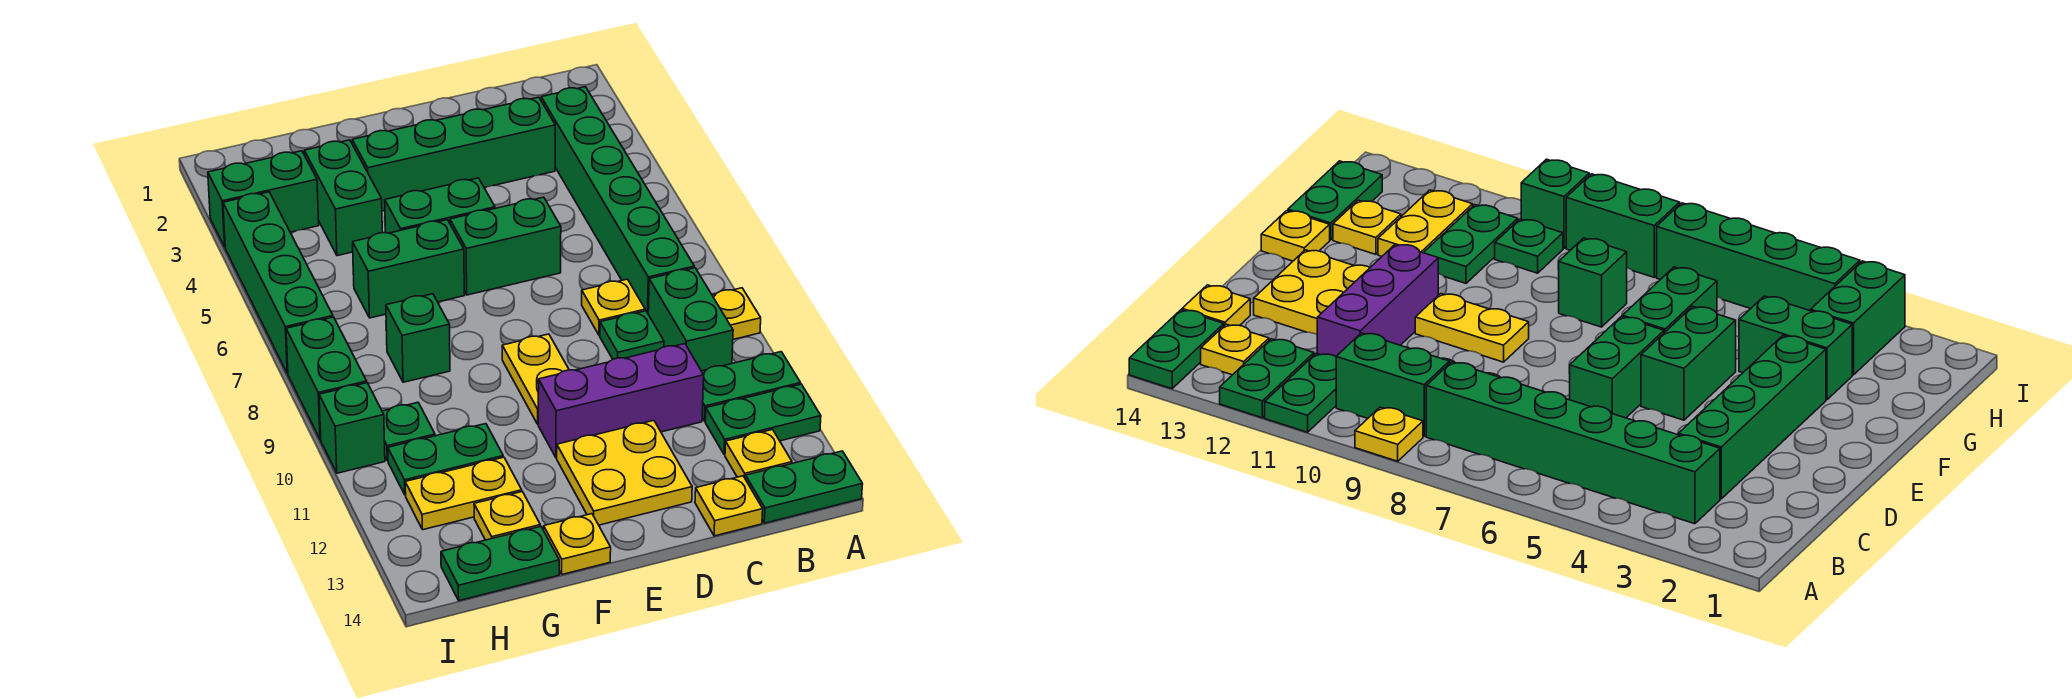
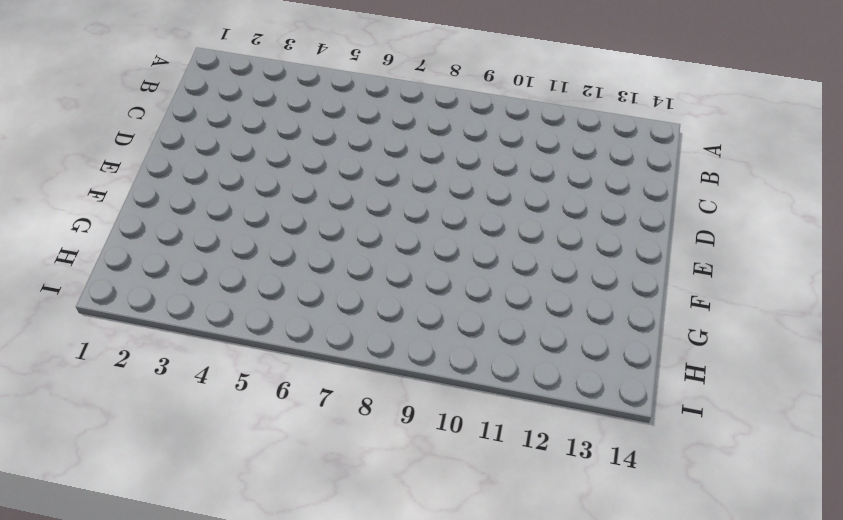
none -> yellow 1x1 plate [712,288,761,339]
none -> green 1x2 plate [702,352,801,421]
none -> green 1x2 plate [705,384,821,455]

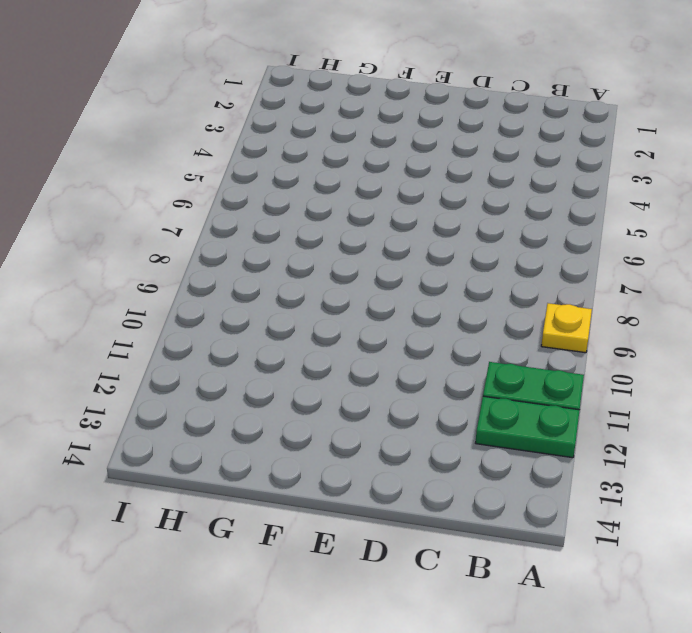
none -> green 1x2 plate [745,451,862,523]
none -> green 1x6 brick [541,87,694,313]
none -> green 1x2 brick [648,268,733,371]

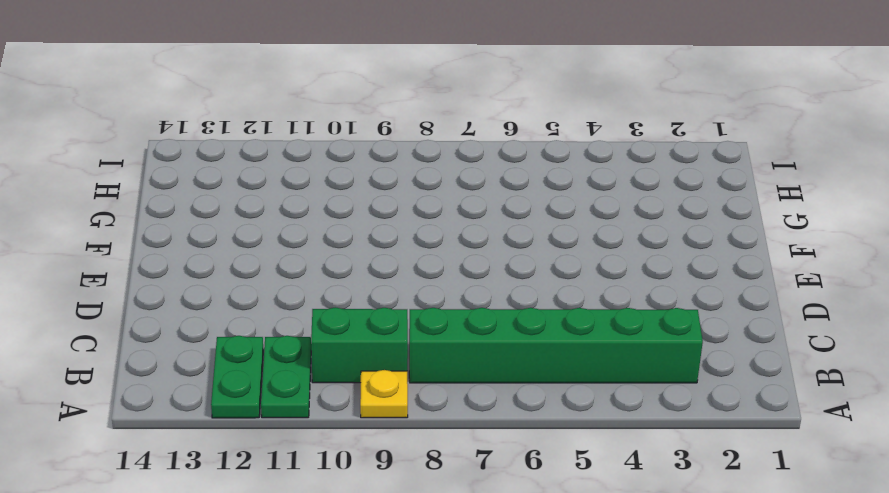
none -> green 1x2 plate [745,451,862,523]
none -> yellow 1x1 plate [725,430,792,479]
none -> green 1x4 brick [352,97,555,211]

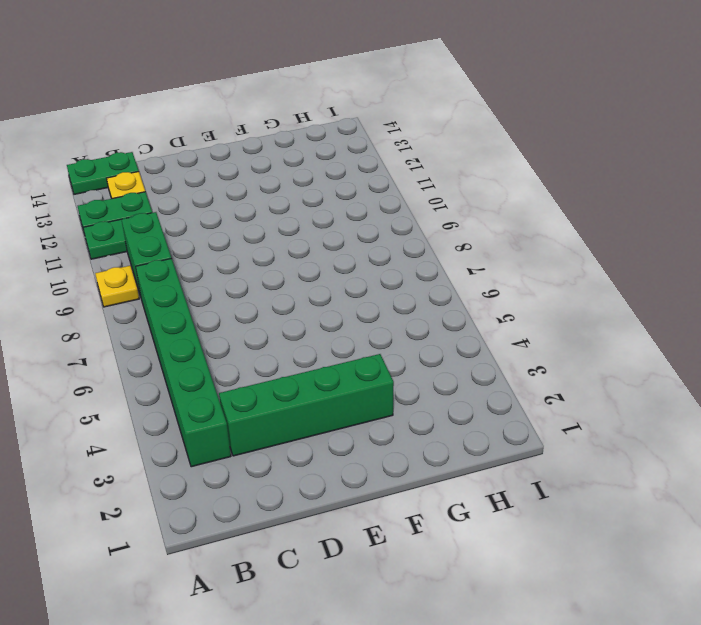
none -> yellow 1x1 plate [582,279,645,335]
none -> green 1x1 plate [600,311,664,359]
none -> purple 1x3 brick [538,344,704,458]

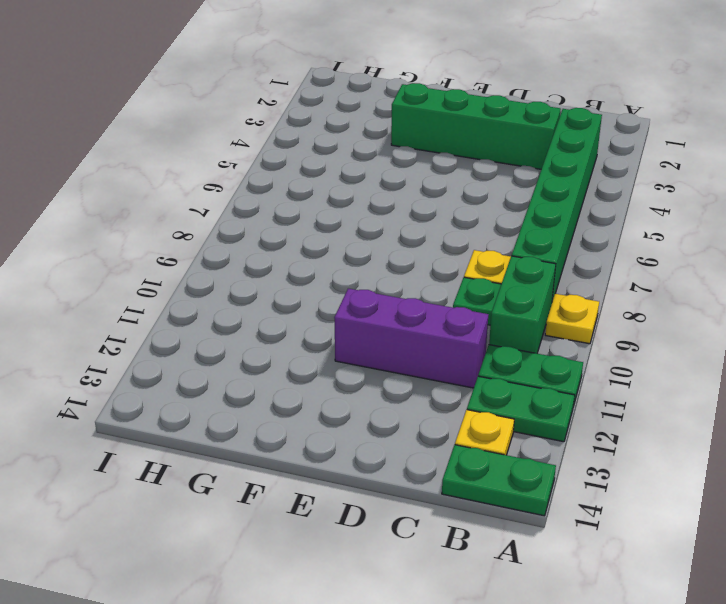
none -> yellow 1x1 plate [695,476,763,536]
none -> green 1x2 brick [450,197,561,295]
none -> yellow 2x2 plate [557,421,692,525]

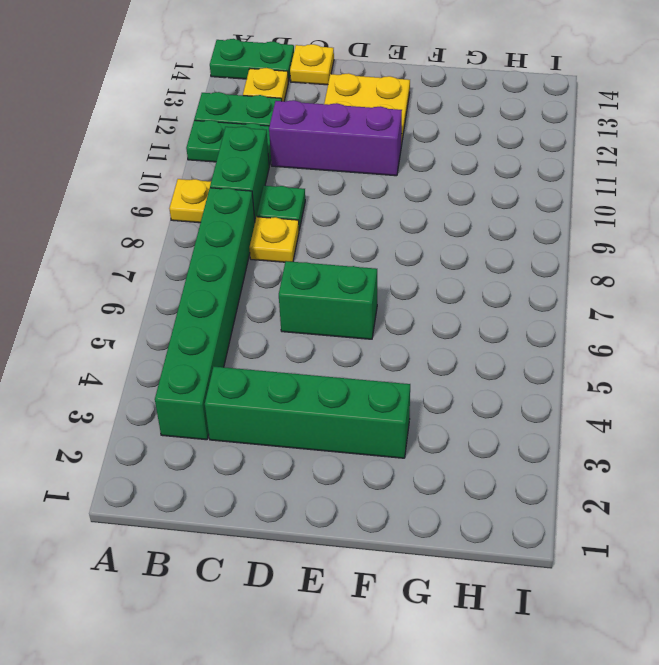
none -> green 1x2 brick [385,178,495,233]
none -> yellow 1x2 plate [502,334,569,424]
none -> green 1x2 brick [353,220,464,318]

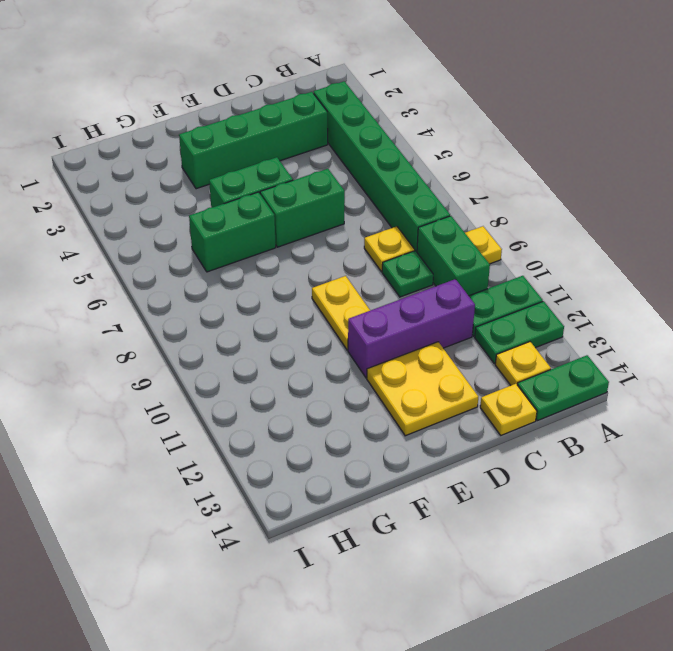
none -> yellow 1x1 plate [544,514,611,574]
none -> green 1x2 brick [304,140,382,256]
none -> green 1x1 brick [386,294,450,382]

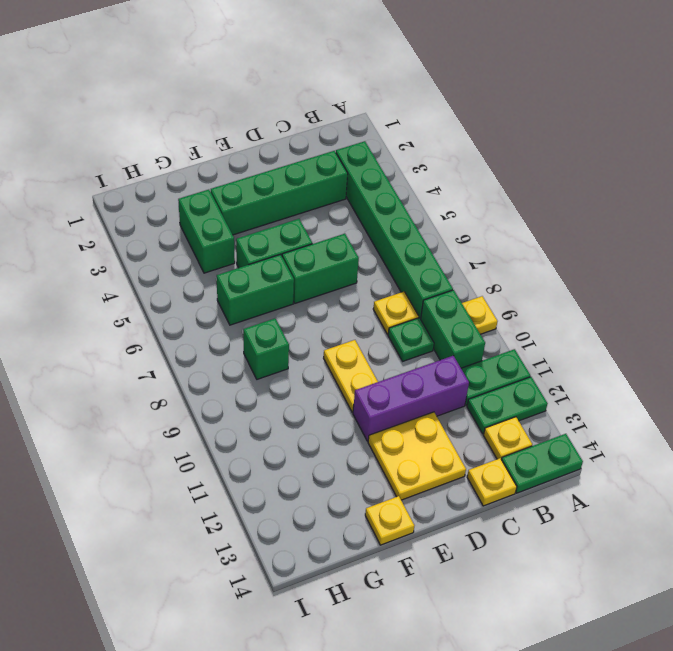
none -> green 1x2 plate [388,424,503,495]
none -> yellow 1x2 plate [405,457,522,530]
none -> yellow 1x1 plate [474,492,540,540]

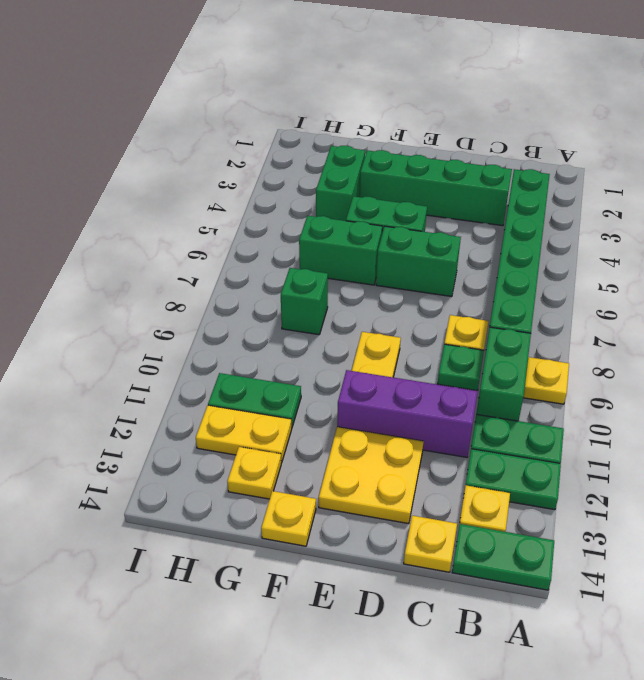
none -> green 1x2 plate [441,526,559,601]
none -> green 1x2 brick [208,151,319,247]
none -> green 1x1 plate [382,402,435,461]

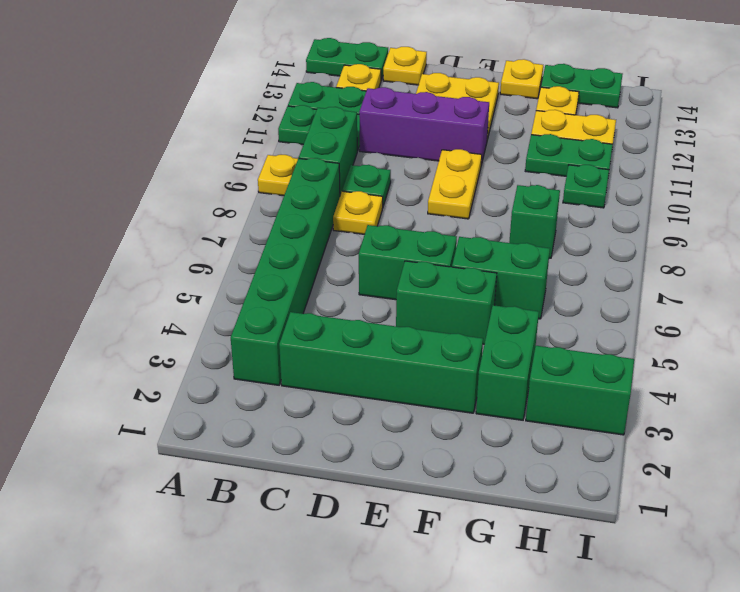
none -> green 1x4 brick [223,192,333,373]
none -> green 1x2 brick [286,317,367,440]
none -> green 1x1 brick [319,383,385,473]

